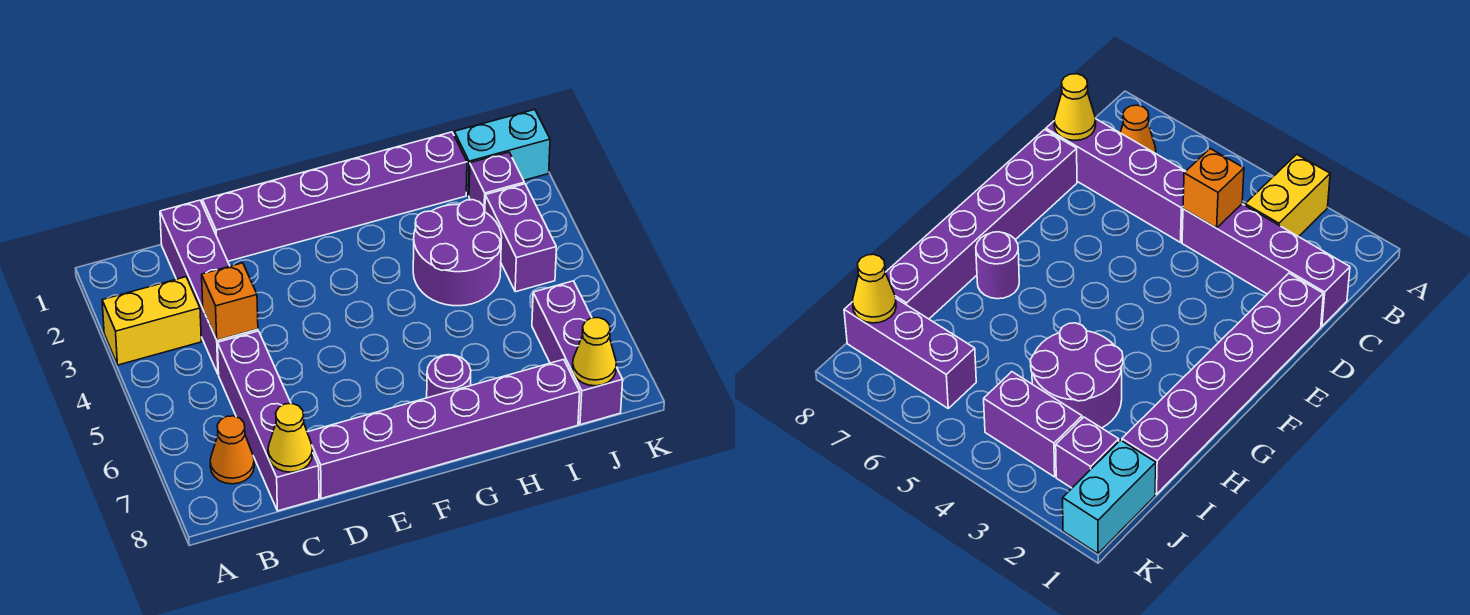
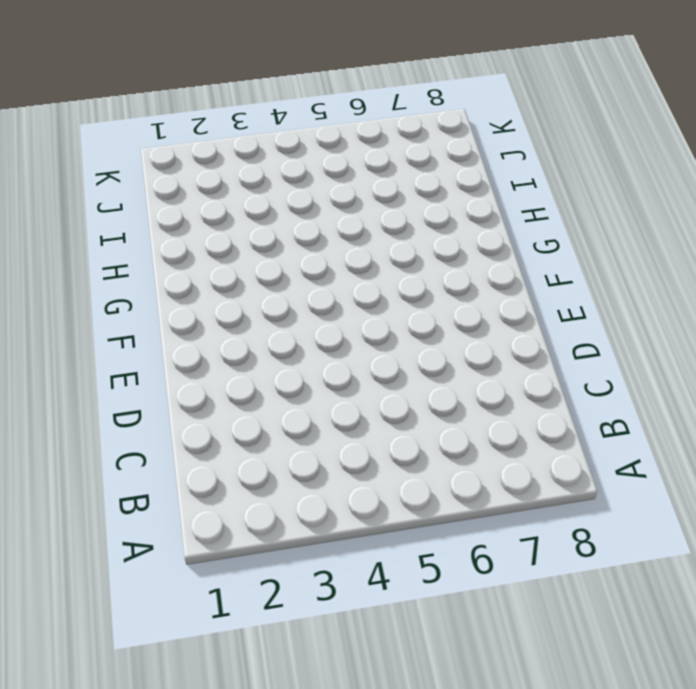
none -> yellow 1x2 brick [102,277,201,365]
none -> orange 1x1 cone [210,416,254,484]
none -> purple 1x4 brick [160,200,258,375]

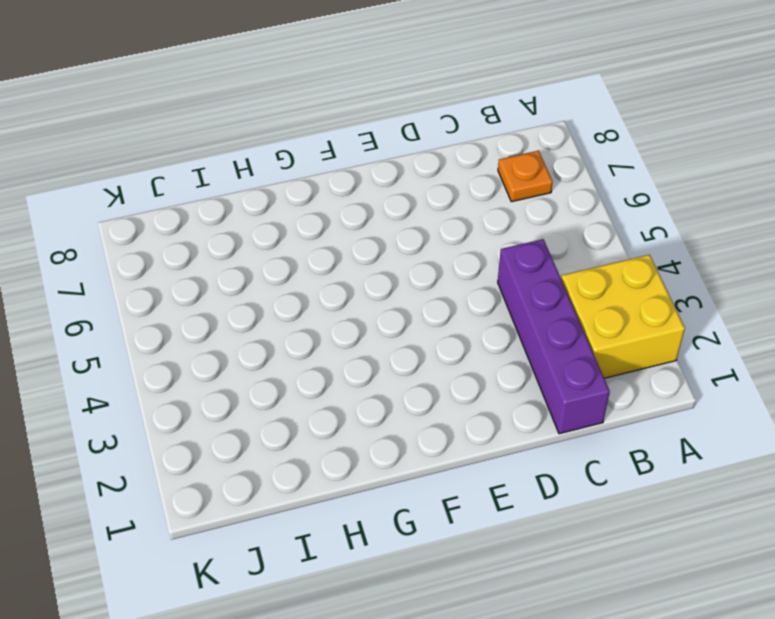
yellow 2x2 brick [561,255,685,378] -> yellow 1x2 brick [102,277,201,365]
orange 1x1 plate [498,151,553,202] -> orange 1x1 cone [210,416,254,484]
none -> purple 1x4 brick [218,331,319,511]
none -> purple 1x6 brick [203,132,467,261]
none -> purple 1x6 brick [307,359,580,499]

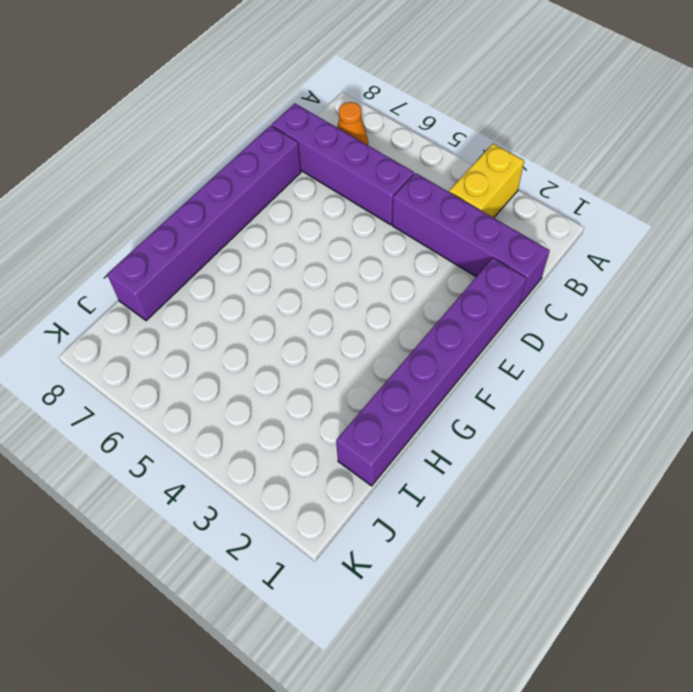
none -> purple 1x1 round brick [427,355,471,398]
none -> purple 2x2 round brick [413,200,502,306]
none -> cyan 1x2 brick [454,110,550,196]

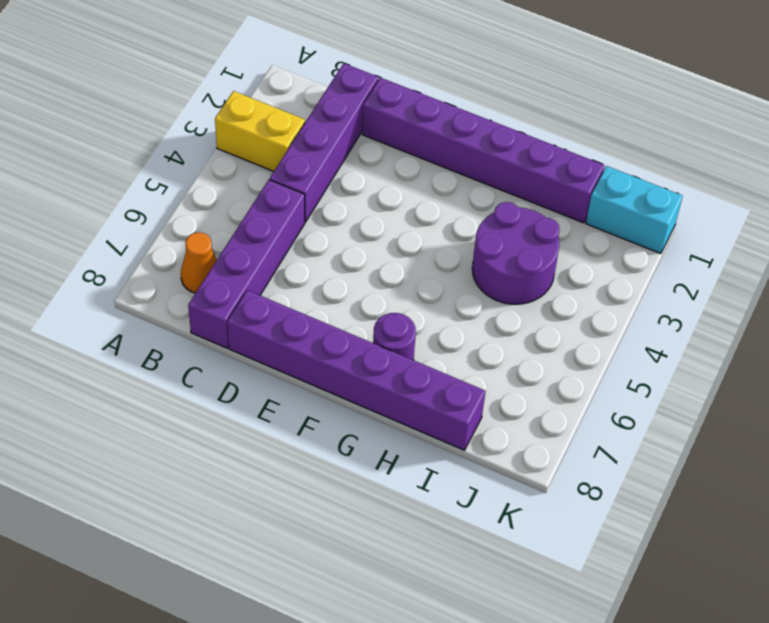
none -> purple 1x1 brick [469,152,524,212]
none -> purple 1x2 brick [485,184,556,292]
none -> purple 1x3 brick [532,281,623,425]

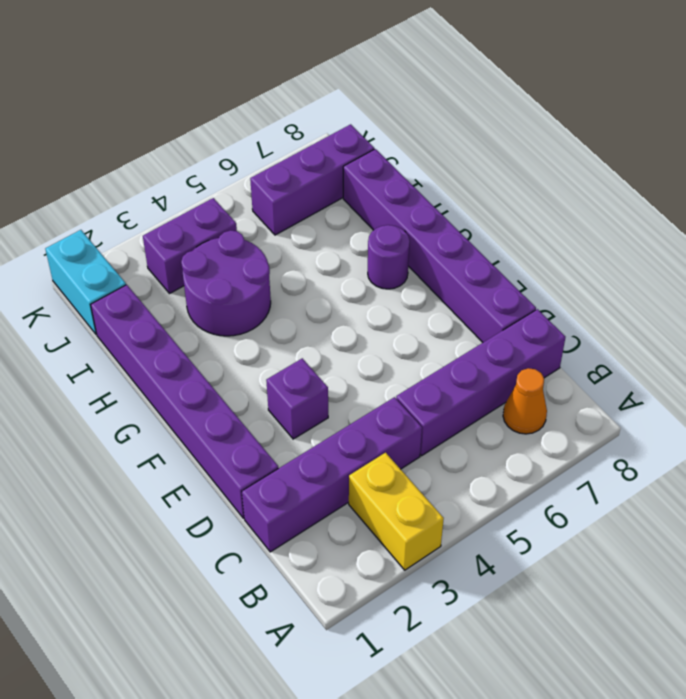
purple 1x1 brick [266,358,328,439] -> purple 1x1 brick moved to [469,152,524,212]
none -> orange 1x1 brick [202,263,258,340]
none -> yellow 1x1 cone [268,404,313,472]
none -> yellow 1x1 cone [572,318,616,386]

